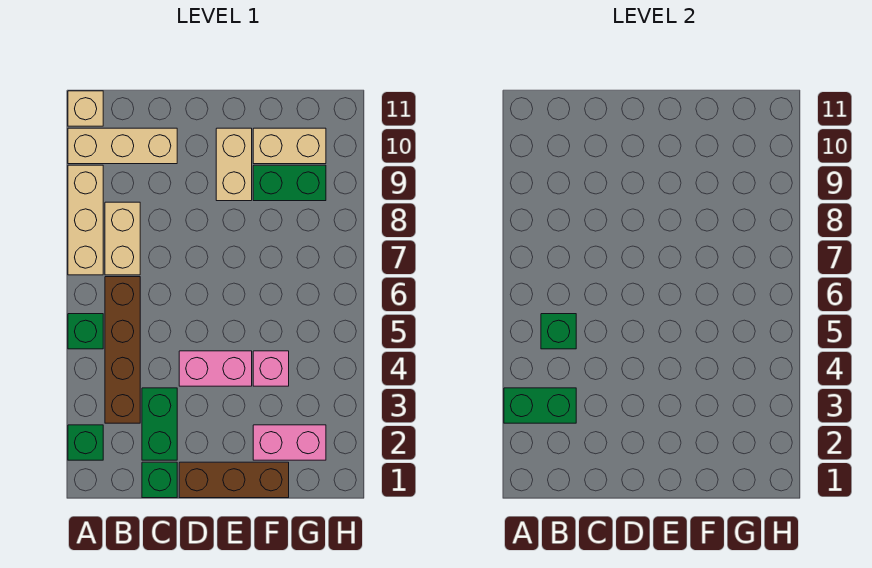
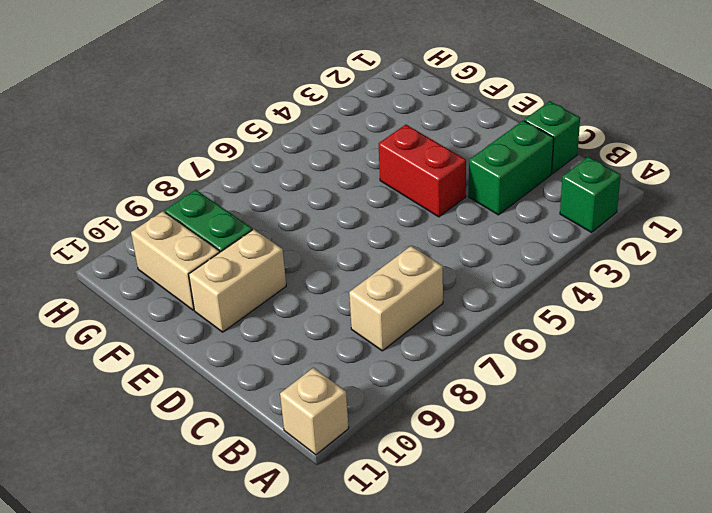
red 1x2 brick [378,125,466,217] -> pink 1x2 brick [179,351,252,386]
none -> green 1x1 brick [68,314,103,349]
none -> tan 1x3 brick [68,165,103,275]
none -> tan 1x3 brick [68,128,177,164]

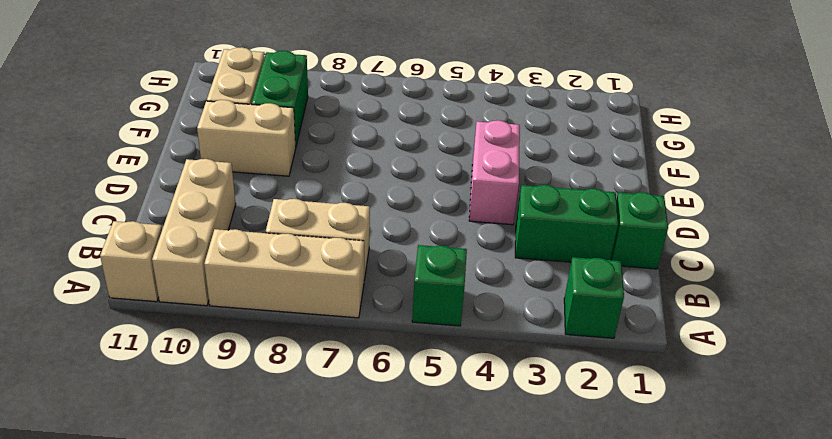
none -> brown 1x4 brick [105,277,140,423]
none -> brown 1x3 brick [179,462,289,498]
none -> pink 1x2 brick [253,425,326,460]

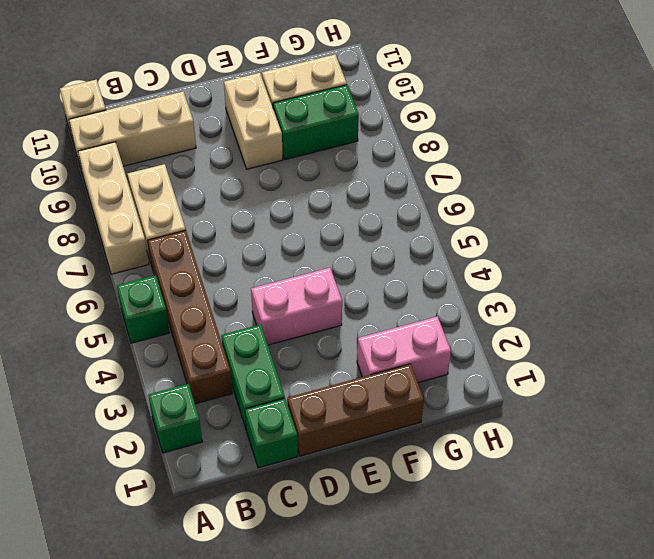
none -> pink 1x1 brick [253,351,289,386]
none -> green 1x2 brick [504,388,576,423]
none -> green 1x1 brick [541,314,576,349]

